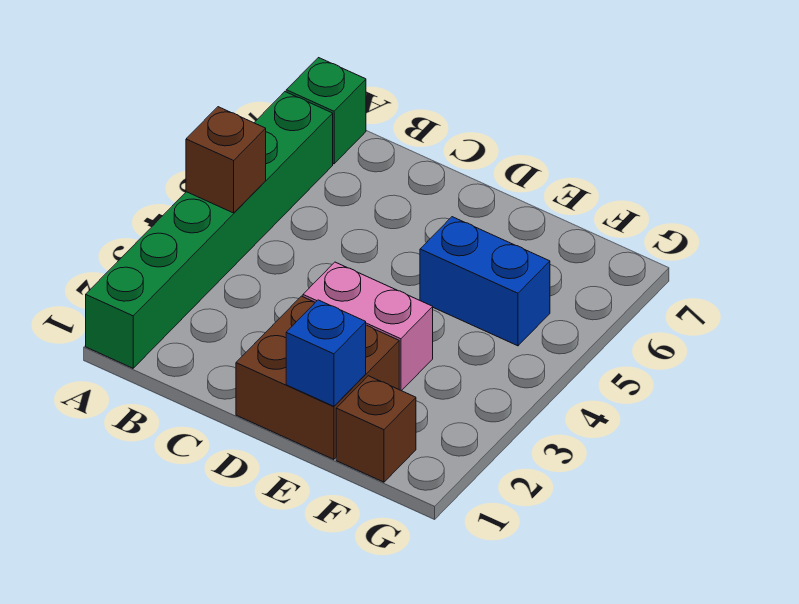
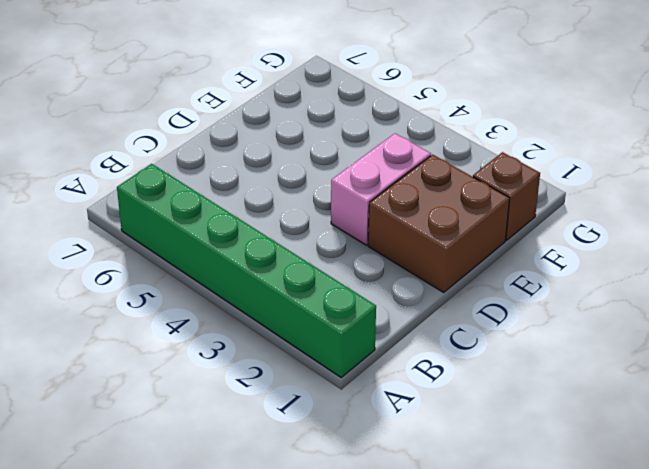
none -> green 1x1 brick [286,58,366,164]
none -> blue 1x2 brick [420,217,550,346]

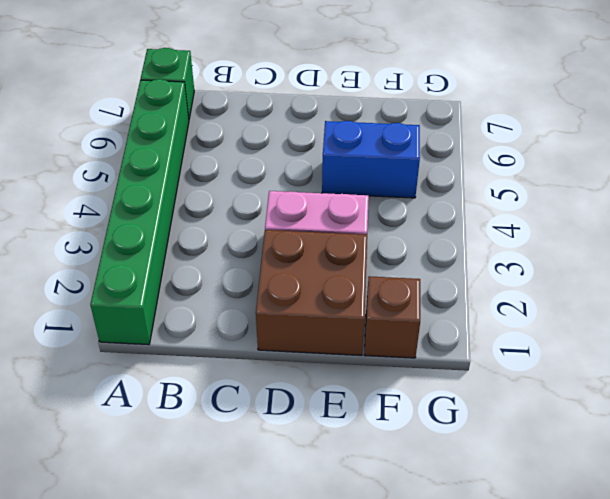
none -> brown 1x1 brick [186,107,266,213]
none -> blue 1x1 brick [286,300,366,406]

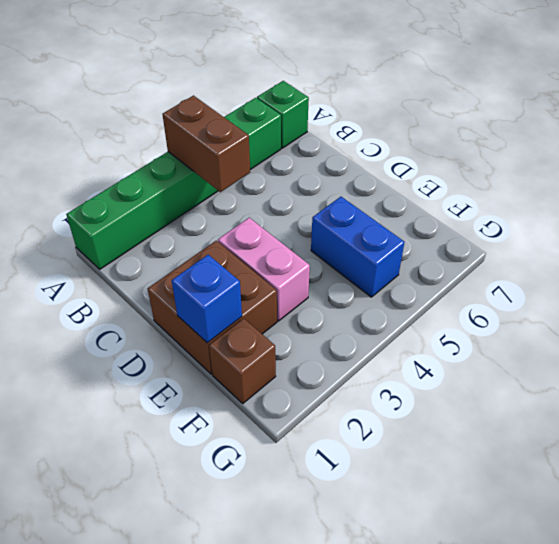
brown 1x2 brick [163,96,250,192] -> brown 1x1 brick [186,107,266,213]

